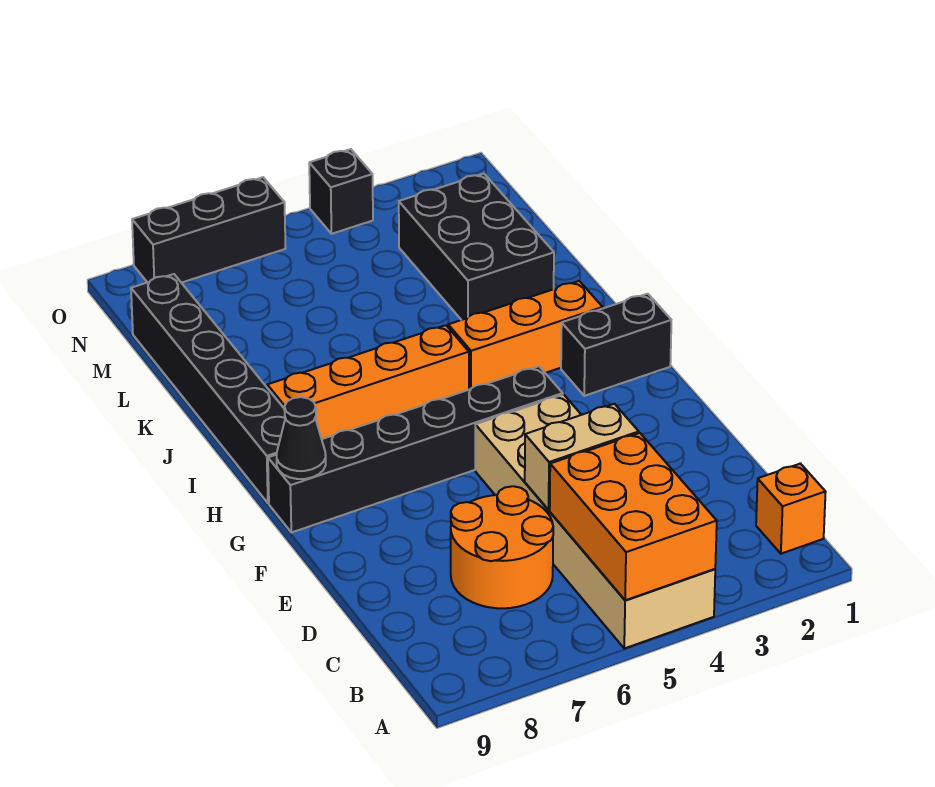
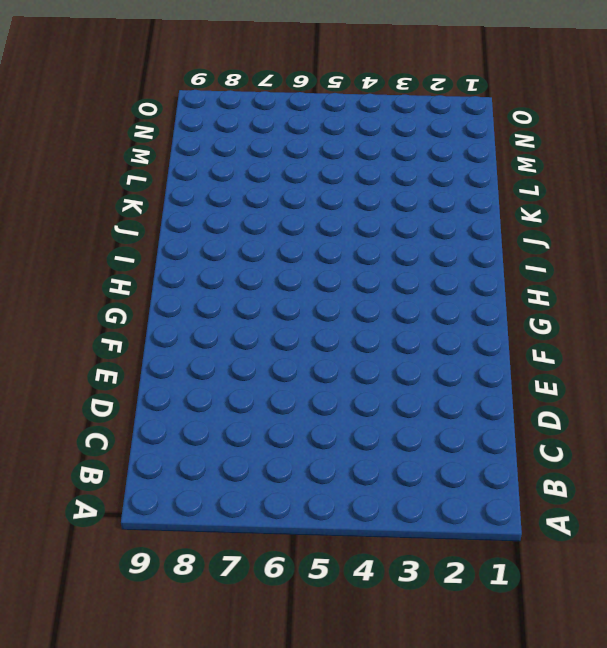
none -> tan 2x6 brick [475,395,715,648]
none -> orange 1x1 brick [756,464,826,554]
none -> orange 2x2 round brick [451,486,553,608]

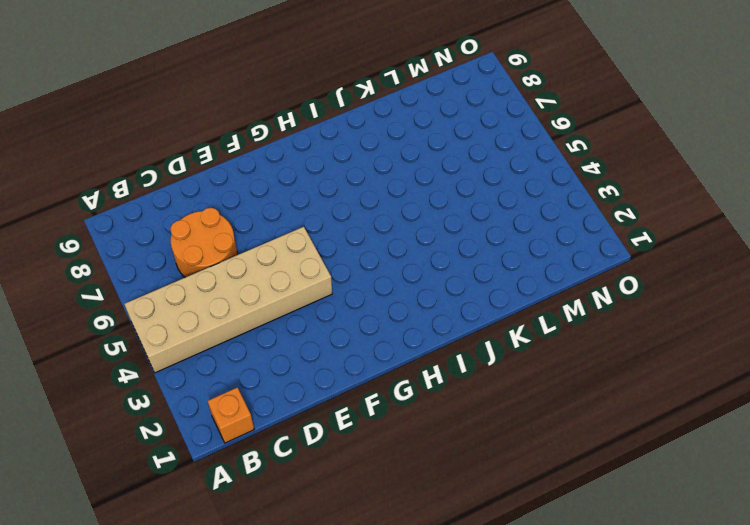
none -> black 1x6 brick [268,366,563,533]
none -> black 1x2 brick [561,294,671,396]
none -> black 1x6 brick [131,274,285,503]

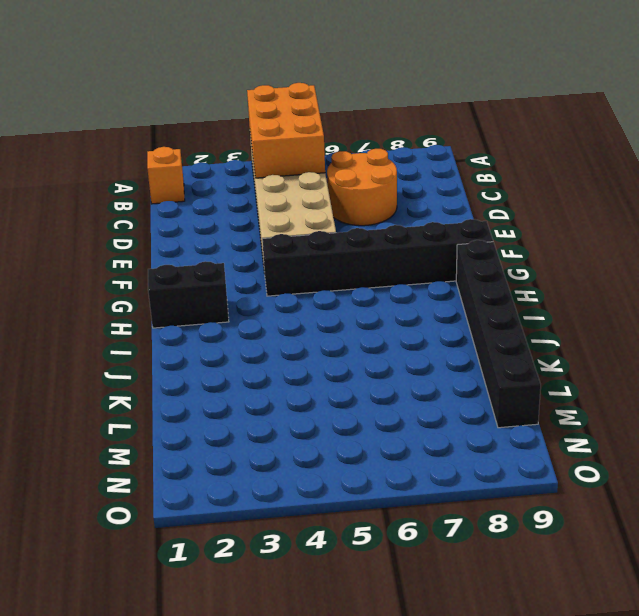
none -> orange 1x3 brick [448,281,603,390]
none -> orange 1x4 brick [267,325,469,439]
none -> black 2x3 brick [399,174,554,320]

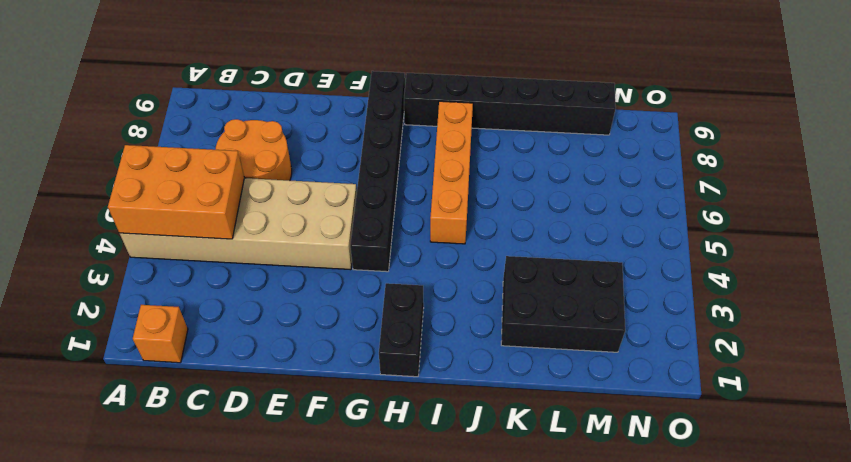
none -> orange 1x3 brick [448,281,603,390]
none -> black 1x1 brick [309,149,373,234]
none -> black 1x3 brick [132,177,286,283]

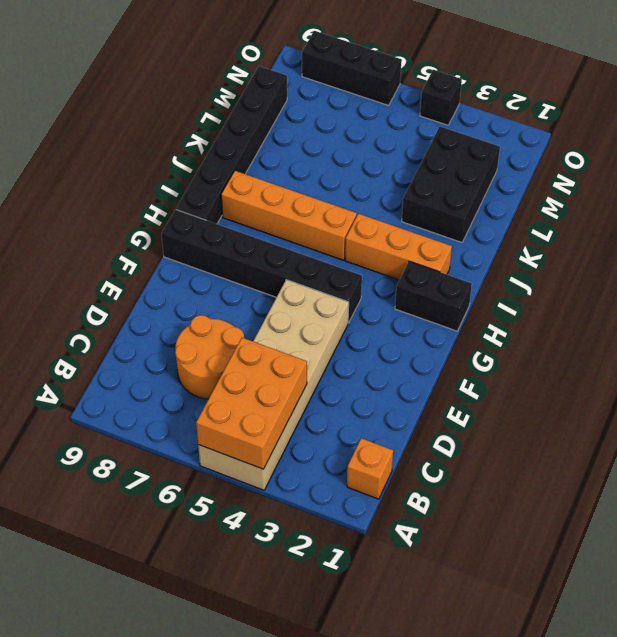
none -> tan 1x2 brick [525,404,639,510]
none -> black 1x1 cone [277,397,326,479]

